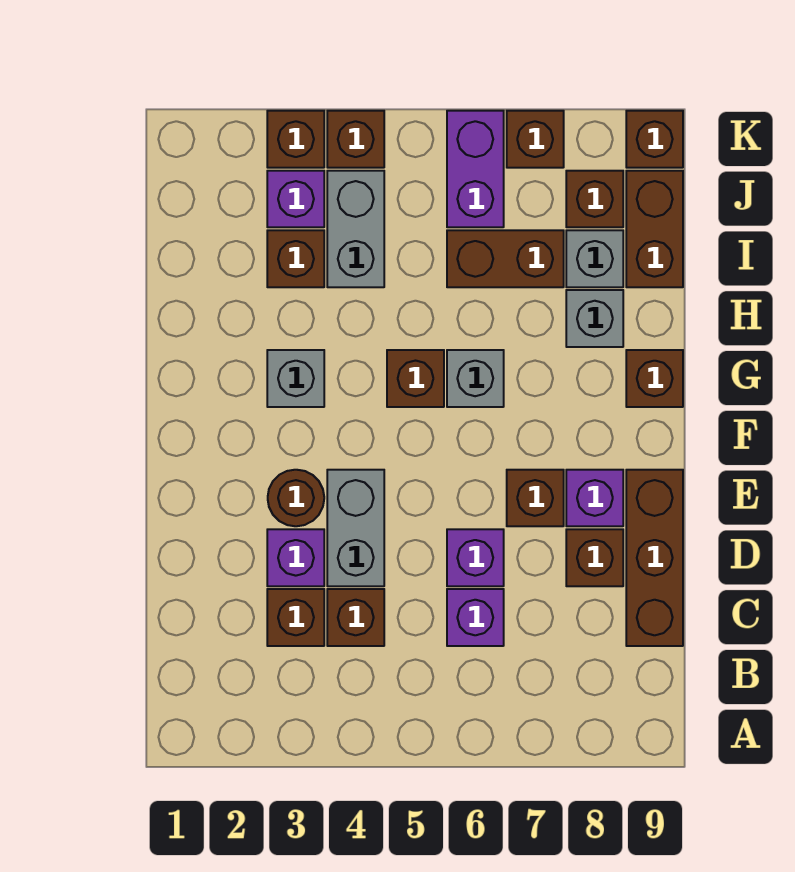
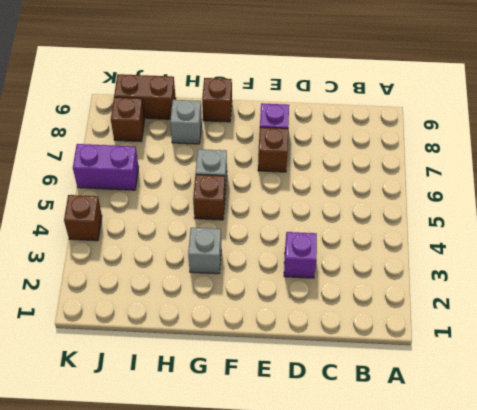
none -> brown 1x1 brick [267,589,324,646]
none -> brown 1x1 brick [327,589,384,646]
none -> purple 1x1 brick [447,589,504,646]

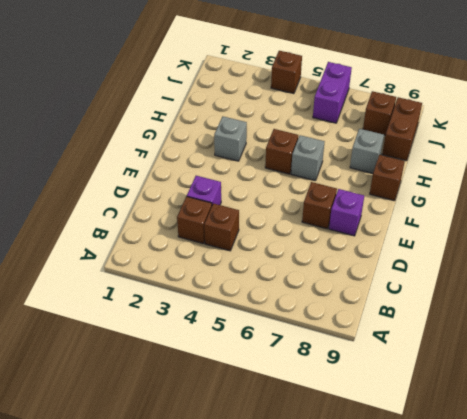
none -> purple 1x1 brick [447,589,504,646]
none -> brown 1x3 brick [626,470,683,646]
none -> grey 1x2 brick [327,470,384,586]

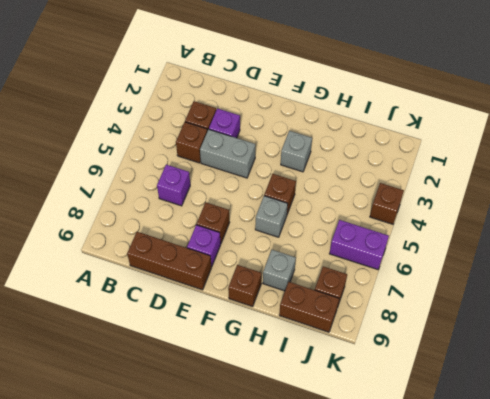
none -> purple 1x1 brick [447,529,504,586]
none -> brown 1x1 brick [566,529,623,586]
none -> brown 1x1 round brick [268,470,324,526]

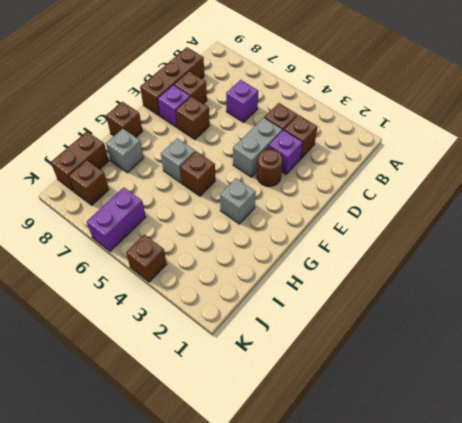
none -> purple 1x1 brick [447,529,504,586]
none -> brown 1x1 brick [267,230,324,287]
none -> grey 1x2 brick [327,171,384,287]

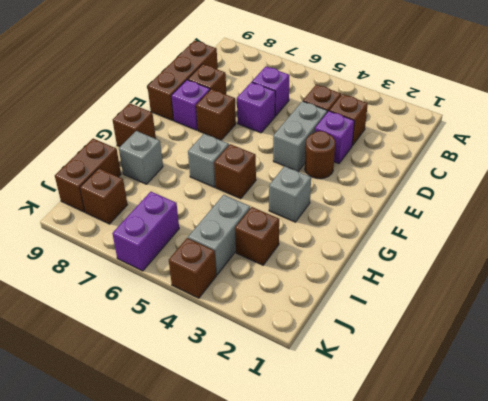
none -> brown 1x2 brick [447,230,564,287]
none -> grey 1x1 brick [566,230,623,287]
none -> purple 1x1 brick [267,171,324,227]

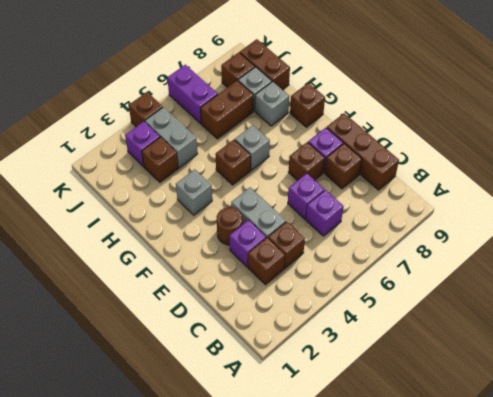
none -> brown 1x1 brick [267,111,324,168]
none -> brown 1x1 brick [507,111,564,168]
none -> brown 1x1 brick [626,111,683,168]

